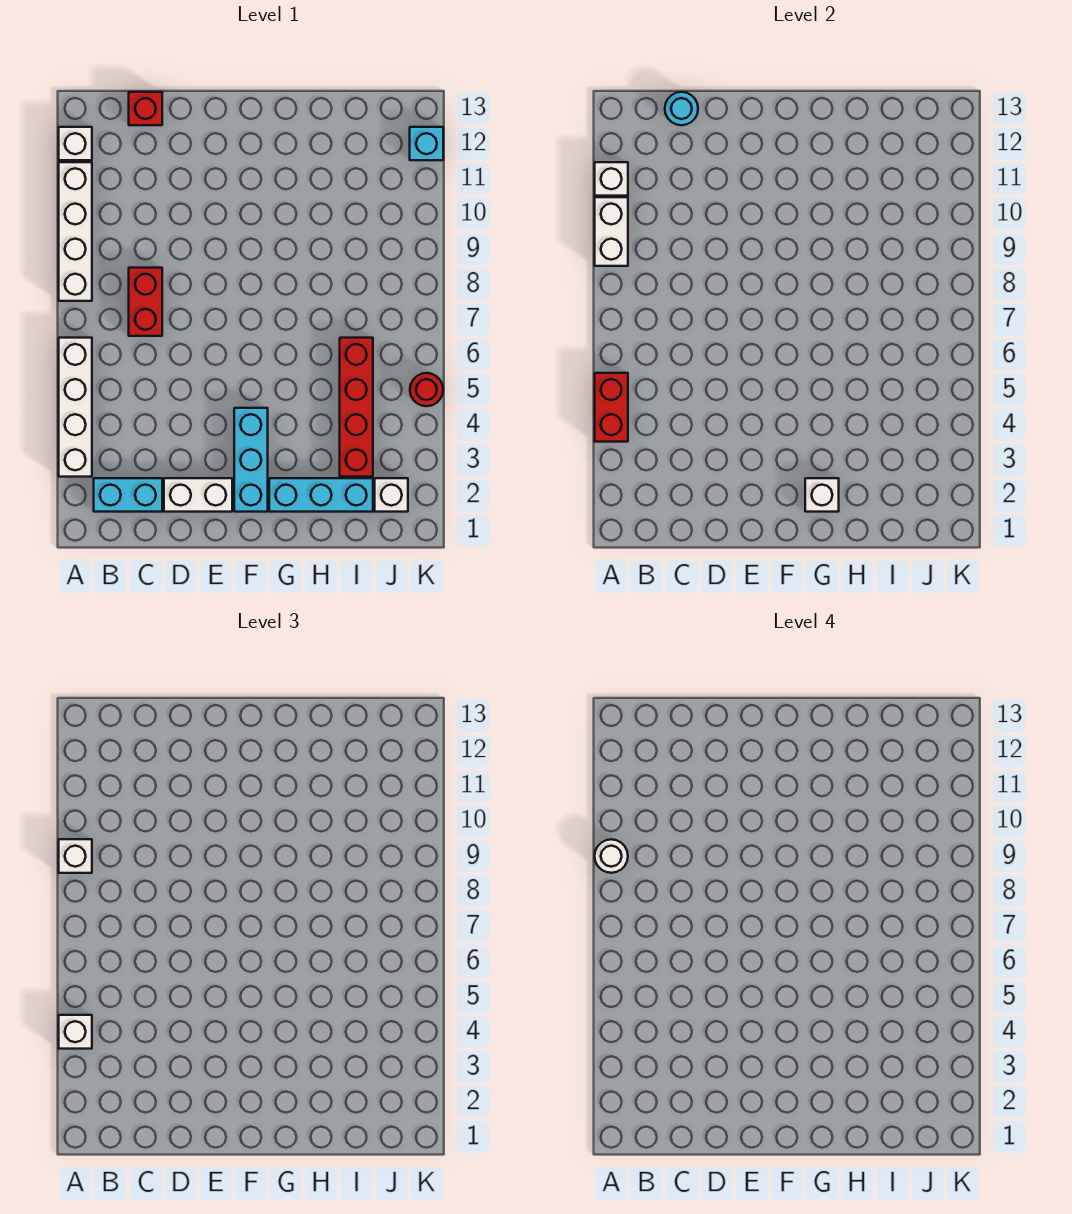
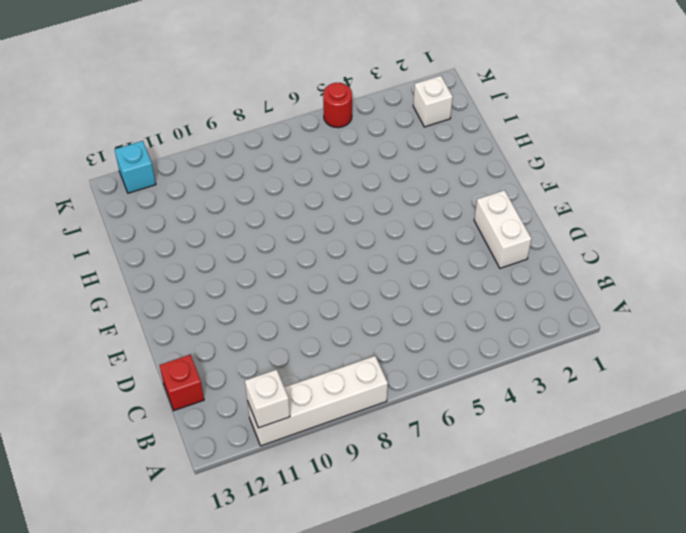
none -> white 1x4 brick [59,338,92,477]
none -> white 1x1 brick [59,127,92,160]
none -> cyan 1x2 brick [94,478,162,512]

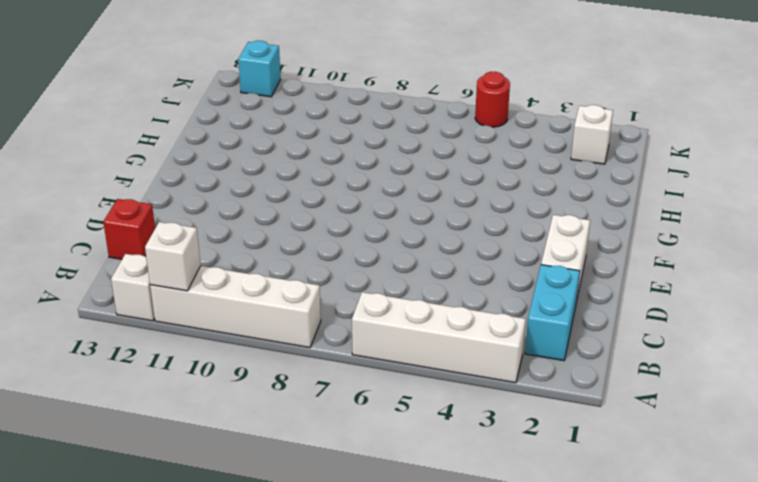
none -> red 1x2 brick [129,268,162,336]
none -> cyan 1x3 brick [234,408,268,512]
none -> cyan 1x3 brick [269,478,373,512]

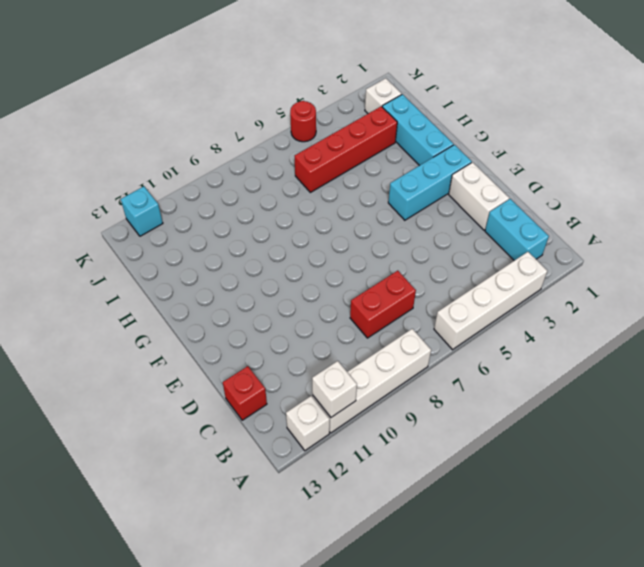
none -> red 1x2 brick [595,373,628,442]
none -> white 1x2 brick [595,197,628,266]
none -> cyan 1x1 round brick [665,92,698,125]

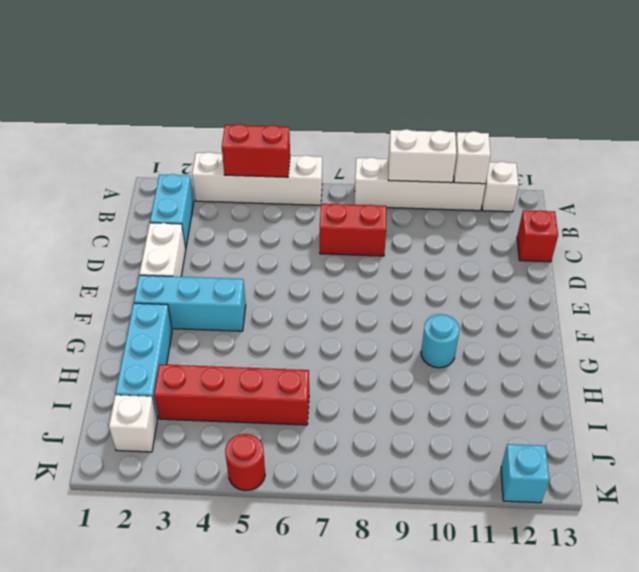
cyan 1x1 round brick [421,314,460,368] -> cyan 1x1 round brick moved to [665,92,698,125]
none -> white 1x1 brick [805,478,839,512]
none -> white 1x1 brick [59,1015,92,1049]
none -> white 1x1 brick [59,839,92,873]

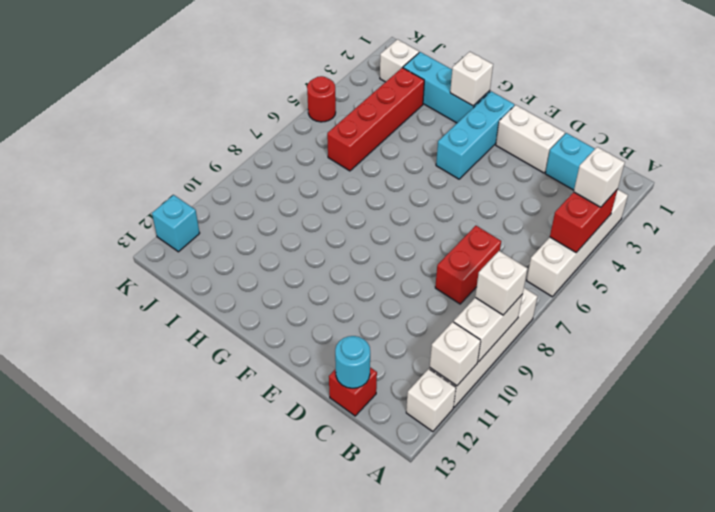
none -> white 1x1 round brick [595,839,628,873]

